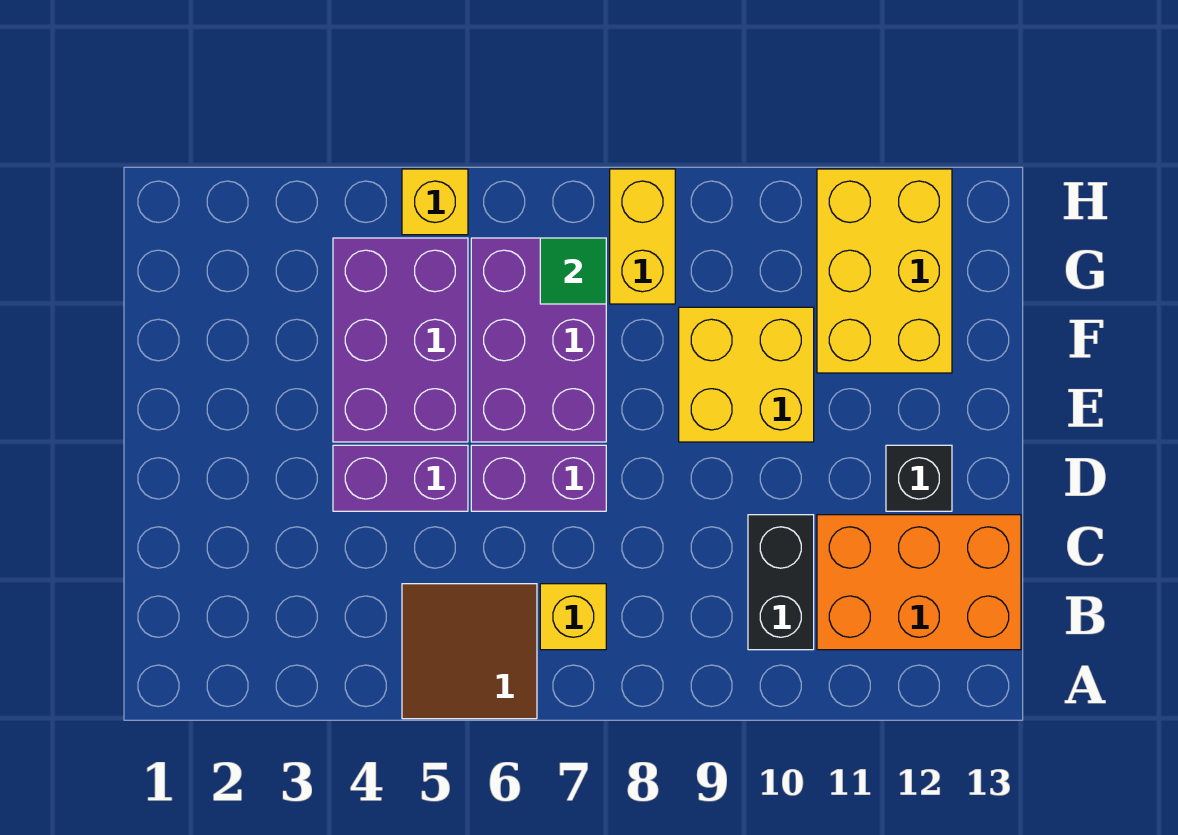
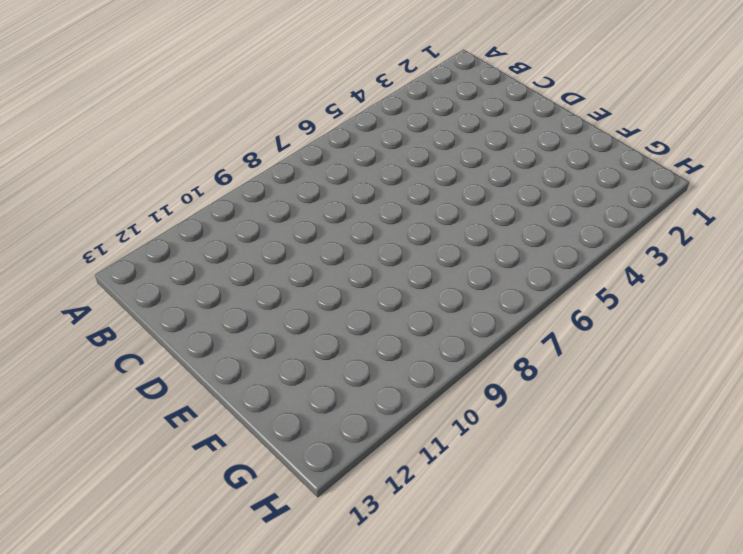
none -> brown 2x2 tile [402,584,537,719]
none -> yellow 1x1 brick [540,584,606,650]
none -> black 1x2 brick [748,515,814,650]

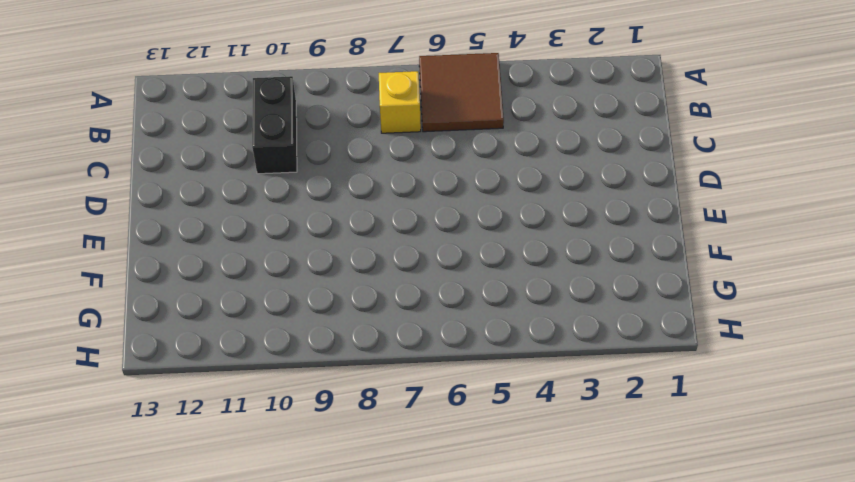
none -> orange 2x3 brick [817,515,1021,650]
none -> purple 1x2 brick [333,445,468,511]
none -> purple 1x2 brick [471,445,606,511]

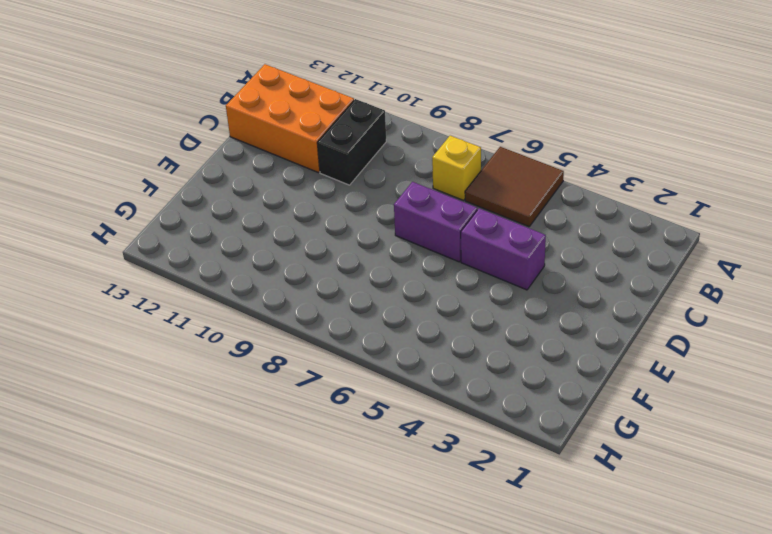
none -> black 1x1 brick [886,445,952,511]
none -> purple 2x3 brick [333,238,468,442]
none -> purple 2x3 brick [471,238,606,442]

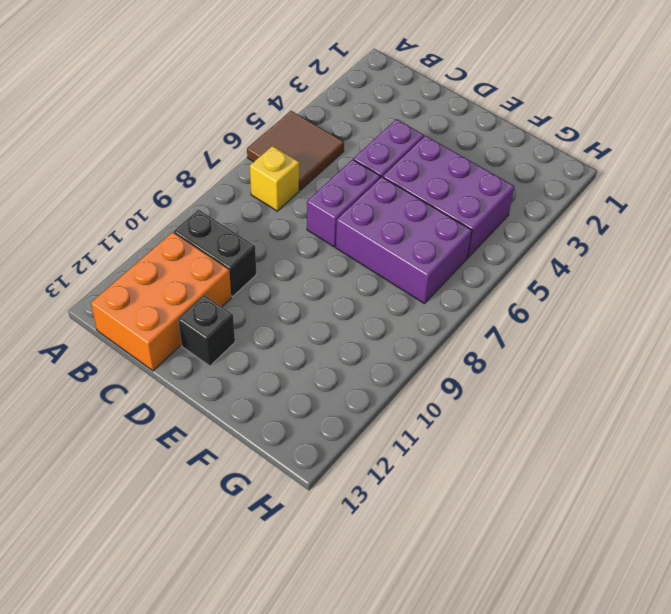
none -> yellow 2x2 brick [679,307,814,442]
none -> yellow 2x3 brick [817,169,952,373]
none -> yellow 1x2 brick [610,169,675,304]

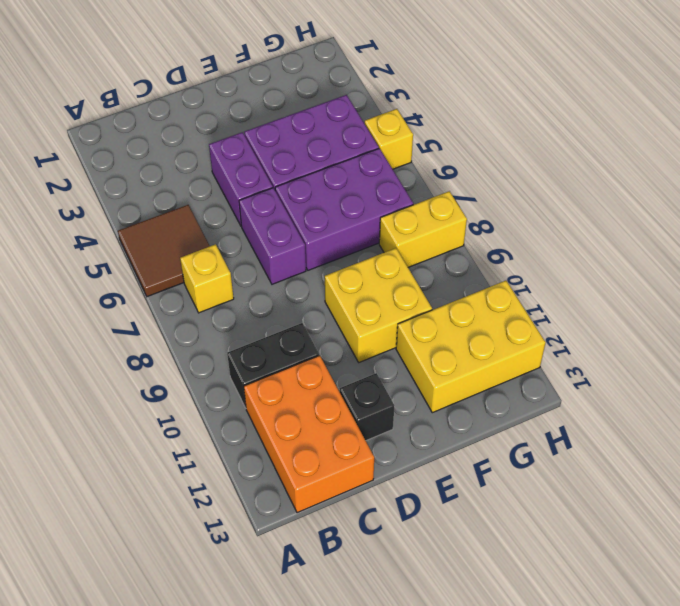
none -> green 1x1 tile [540,238,606,304]

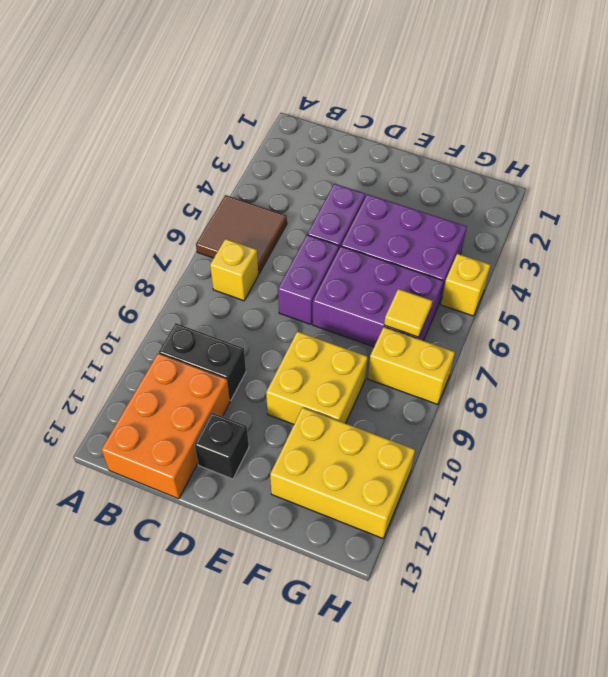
yellow 1x1 tile [384,289,432,337] -> green 1x1 tile [540,238,606,304]

